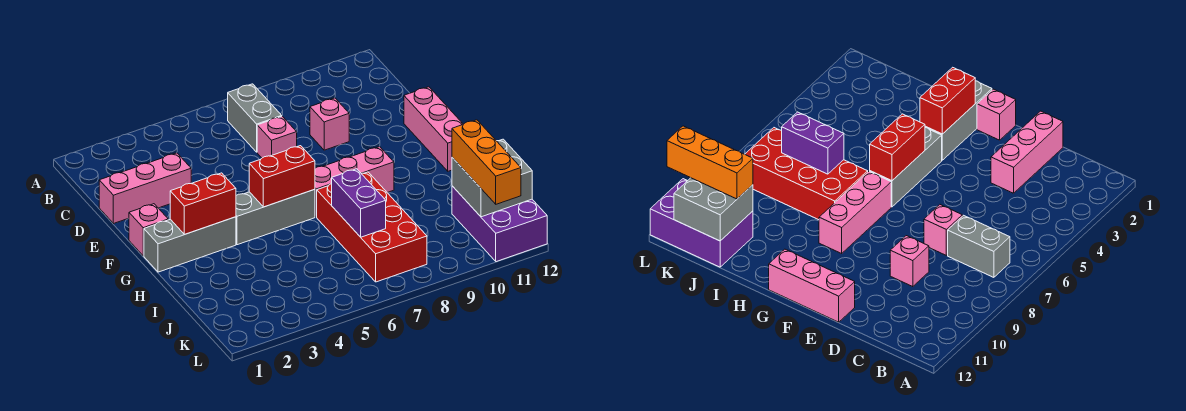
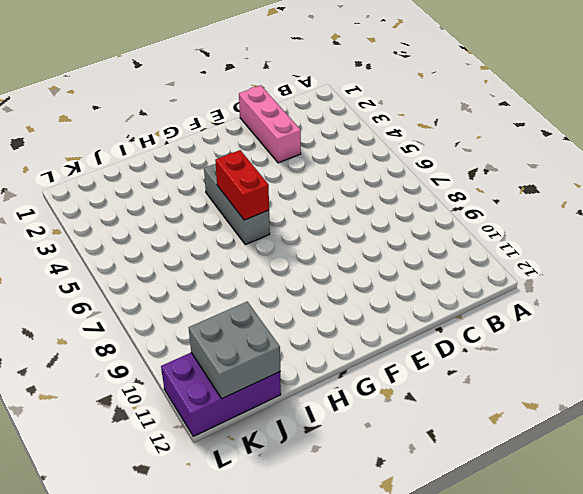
none -> grey 1x2 brick [228,84,282,152]
none -> pink 1x1 brick [257,116,297,158]
none -> pink 1x1 brick [310,98,349,150]

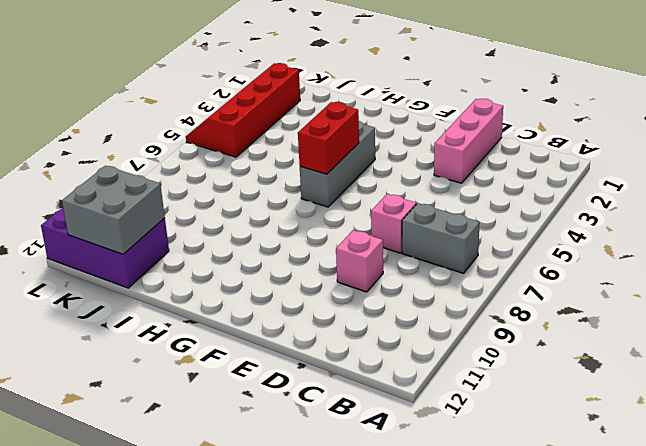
red 2x4 slope [186,63,300,157] -> none
none -> pink 1x3 brick [404,87,463,171]
none -> pink 1x1 brick [129,204,168,256]
none -> grey 1x3 brick [144,217,236,272]

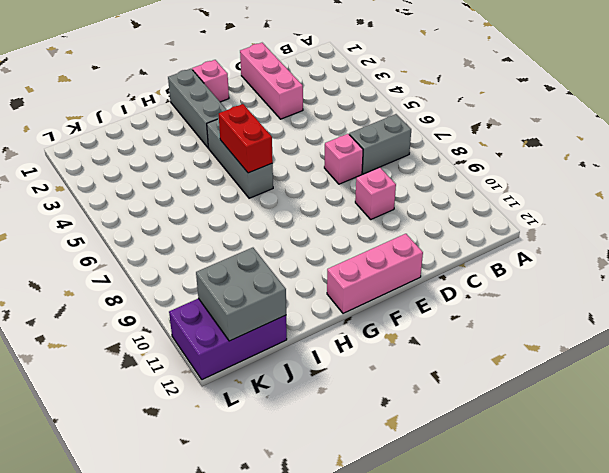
none -> pink 1x3 brick [315,147,394,217]
none -> red 2x4 brick [317,172,427,282]
none -> red 1x2 brick [170,173,236,235]

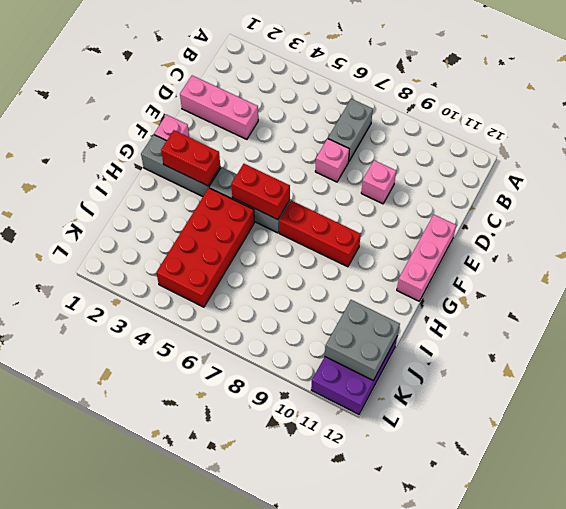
red 1x3 brick [279,200,361,267] -> pink 1x3 brick [315,147,394,217]
red 2x4 brick [156,188,254,307] -> red 2x4 brick moved to [317,172,427,282]
none -> purple 1x2 brick [332,169,386,237]
none -> orange 1x3 brick [452,120,521,204]

